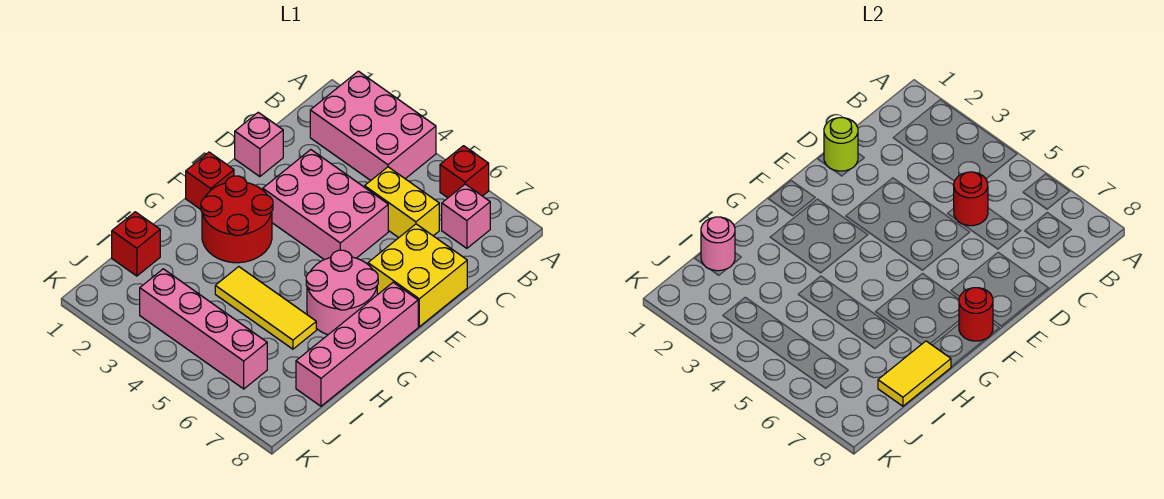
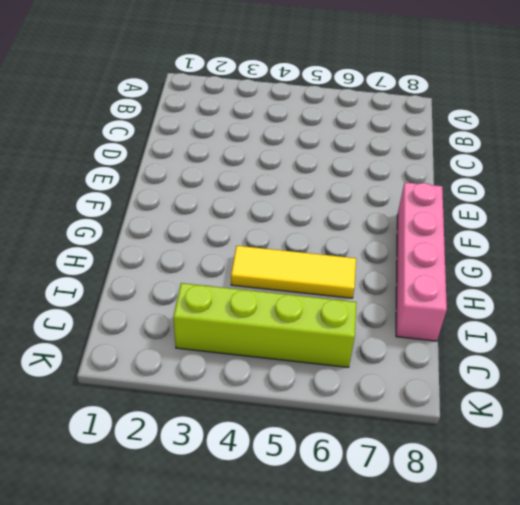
lime 1x4 brick [173,283,356,367] -> pink 1x4 brick [140,269,267,389]
none -> pink 2x3 brick [310,71,436,180]
none -> red 1x1 brick [440,146,489,198]
none -> pink 1x1 brick [442,184,490,248]

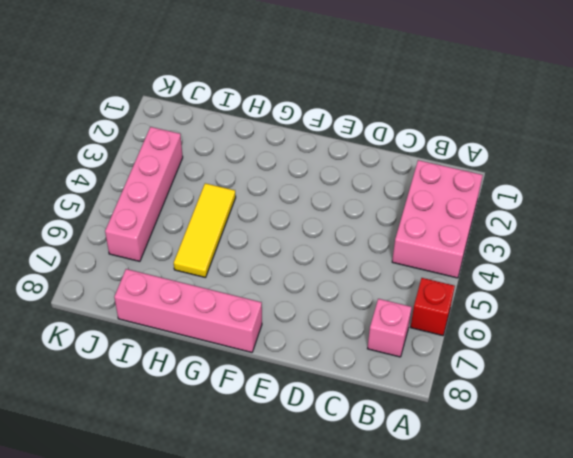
none -> yellow 1x2 brick [365,167,439,238]
none -> pink 1x1 brick [235,112,283,177]
none -> pink 2x3 brick [263,150,388,260]

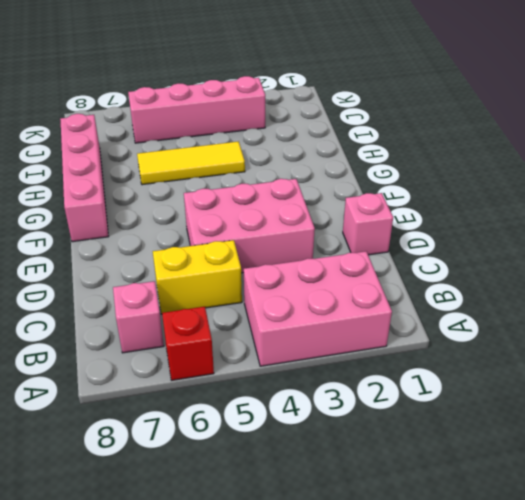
none -> yellow 2x2 brick [368,224,467,327]
none -> red 1x1 brick [186,152,234,209]
none -> red 2x2 round brick [201,176,273,263]

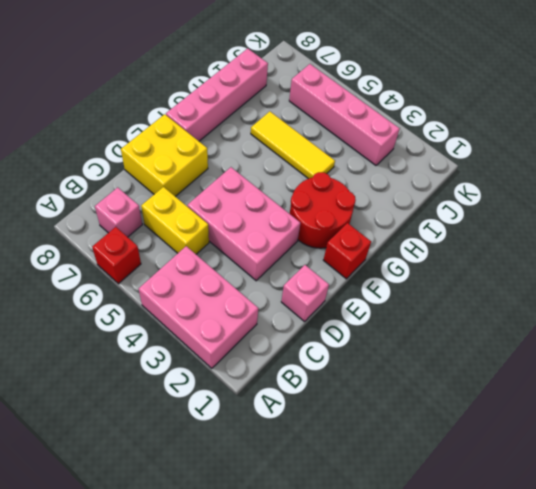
none -> pink 2x2 round brick [306,250,378,335]
none -> red 1x1 brick [112,212,160,276]
none -> red 1x1 round brick [954,172,988,226]

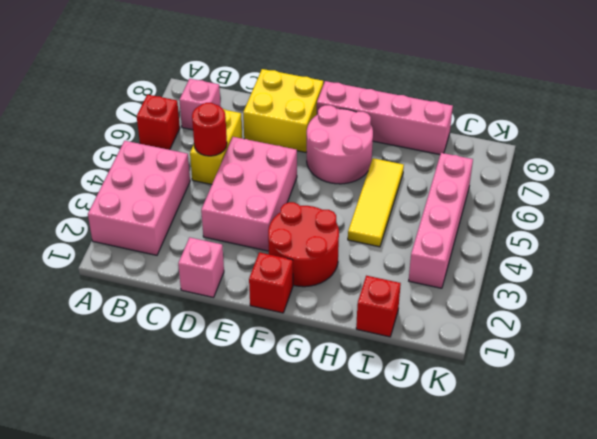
none -> lime 1x1 round brick [824,118,858,171]
none -> red 1x1 round brick [959,288,993,341]
none -> yellow 1x2 tile [878,341,951,406]

